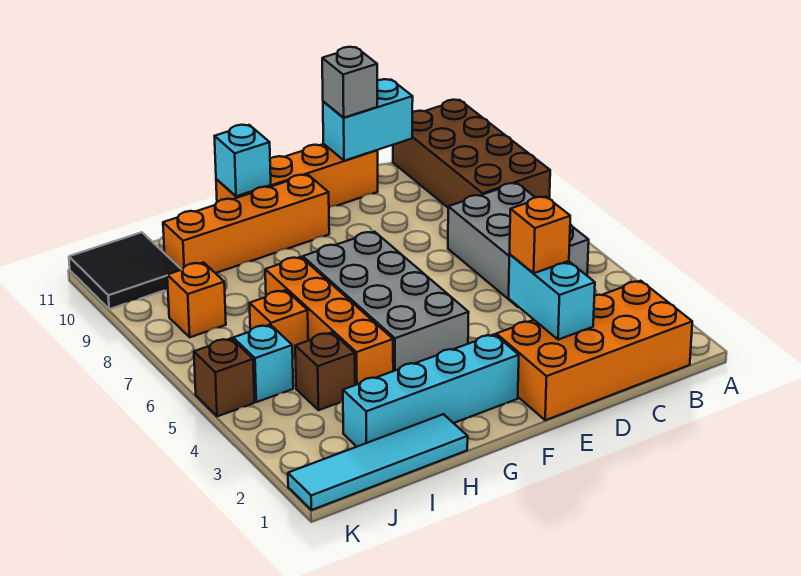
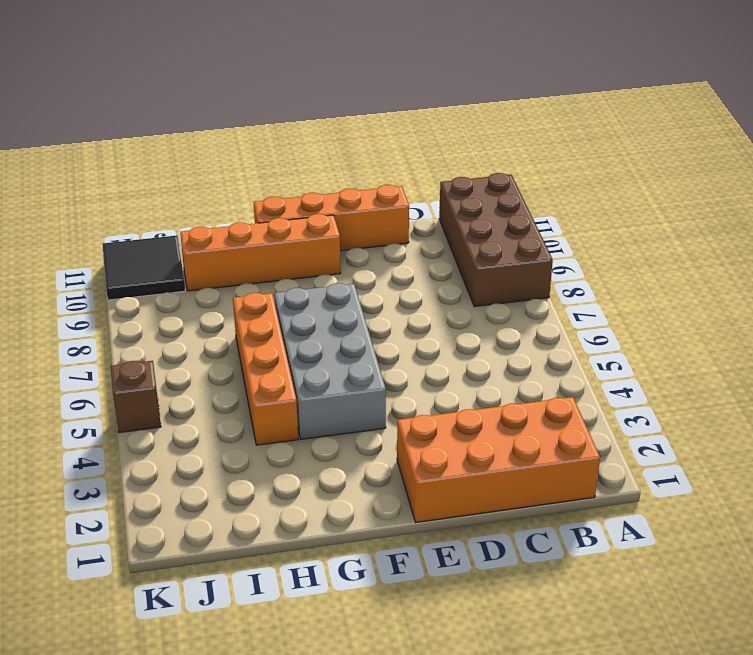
none -> grey 2x3 brick [448,183,589,307]
none -> cyan 1x4 brick [343,334,519,447]
none -> cyan 1x4 tile [288,414,468,510]

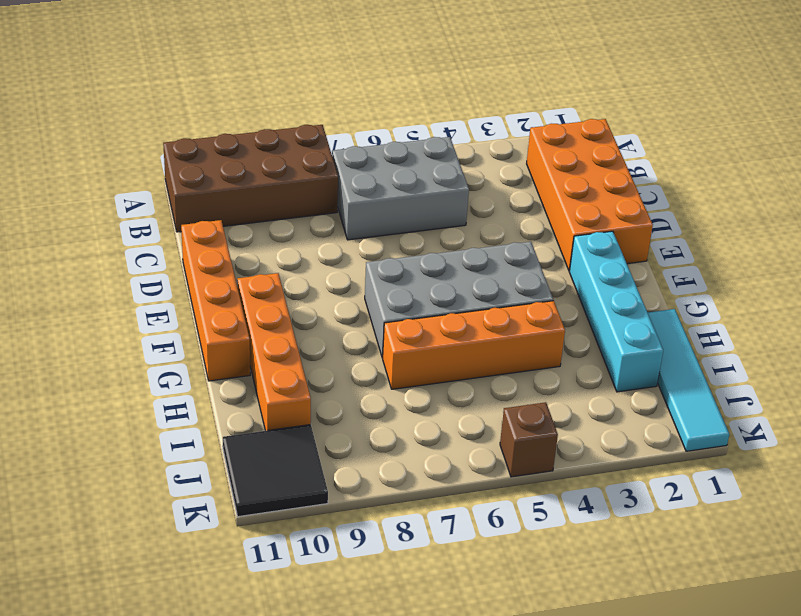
none -> brown 1x1 brick [295,332,355,410]
none -> orange 1x1 brick [250,290,308,359]
none -> cyan 1x1 brick [233,325,293,402]

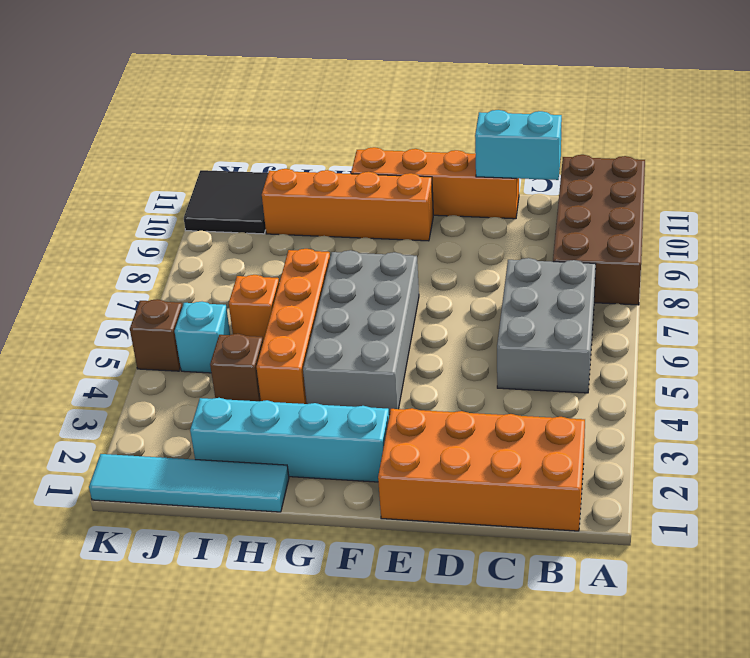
none -> orange 1x1 brick [167,262,226,337]
none -> cyan 1x2 brick [509,254,595,340]
none -> cyan 1x1 brick [215,125,271,196]

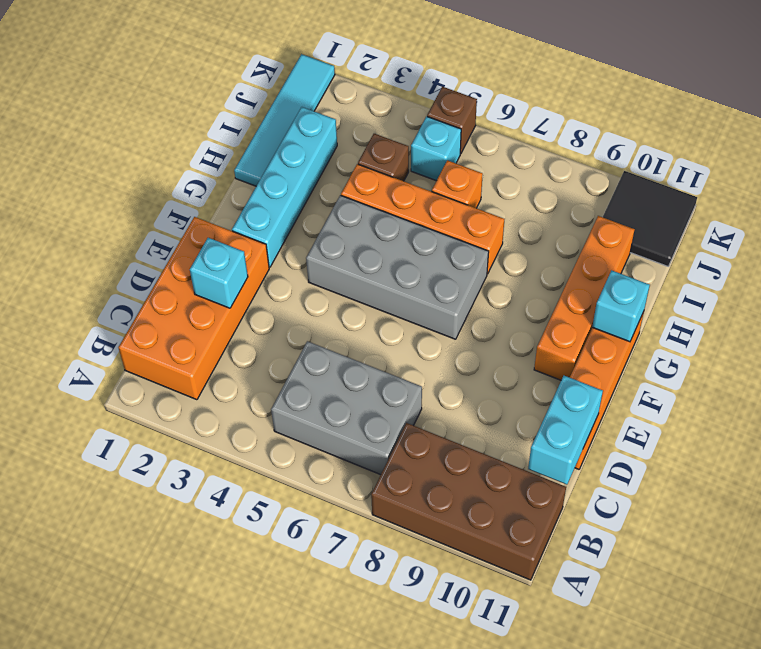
cyan 1x1 brick [190,238,248,308] -> cyan 1x2 brick [509,254,595,340]
none -> orange 1x1 brick [167,262,226,337]
none -> orange 1x1 brick [510,197,570,273]
none -> grey 1x1 brick [322,47,377,118]

